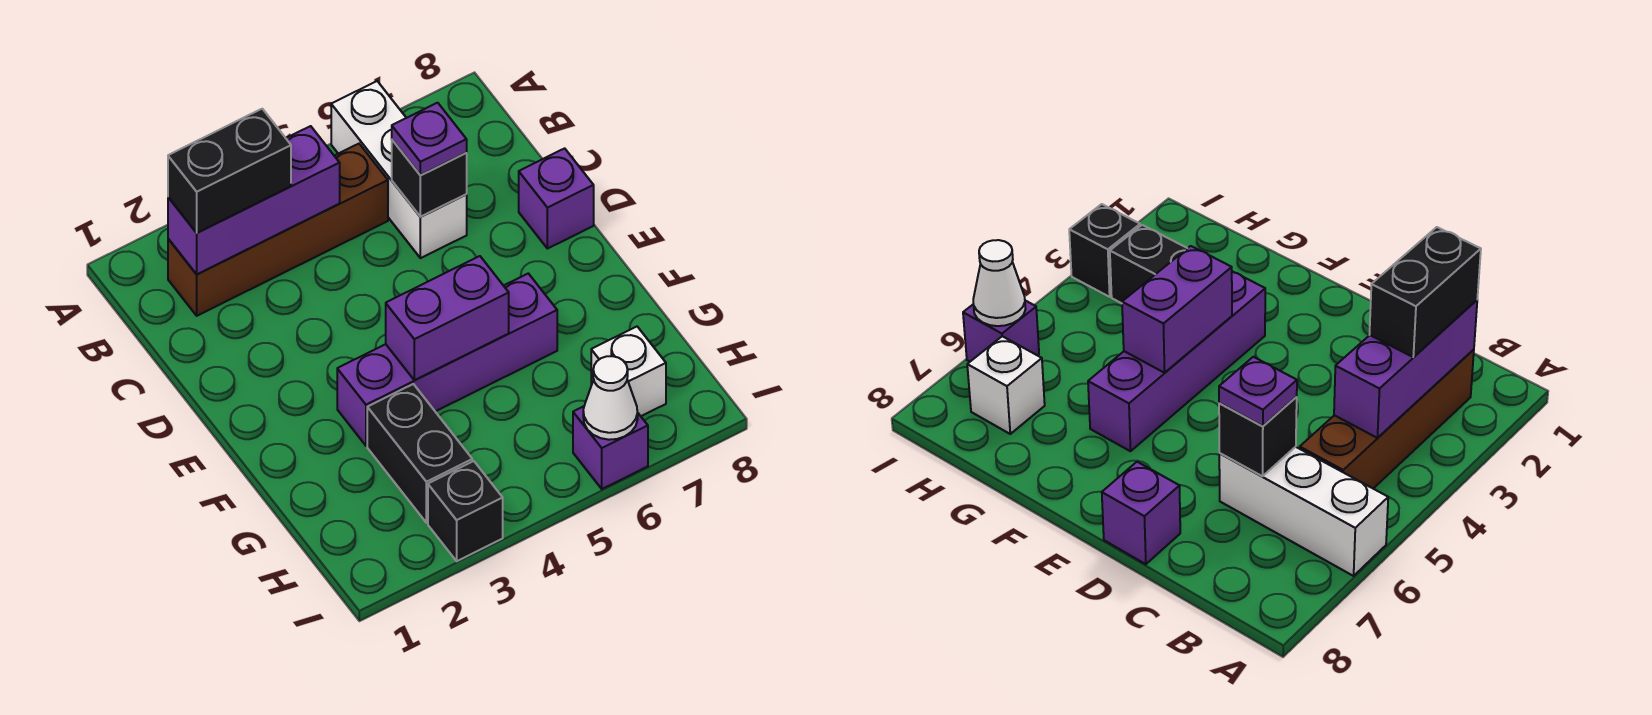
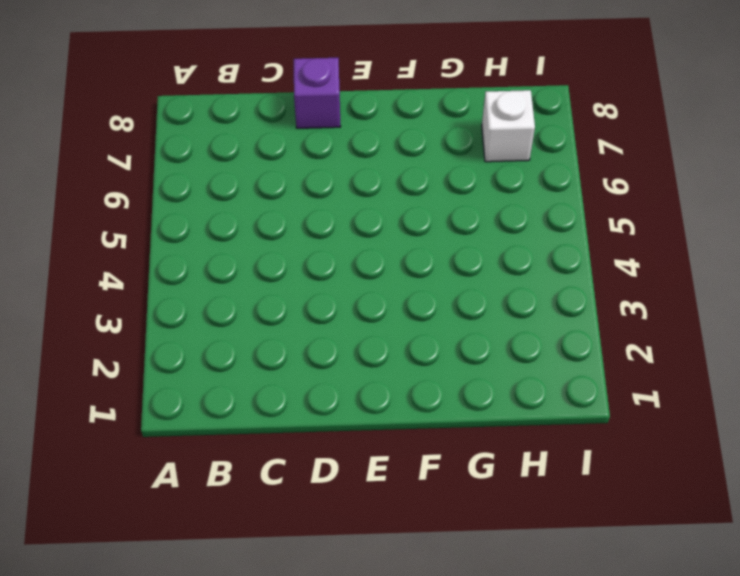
none -> white 1x3 brick [331,81,467,258]
none -> brown 1x4 brick [168,144,388,316]
none -> purple 1x4 brick [337,273,557,446]

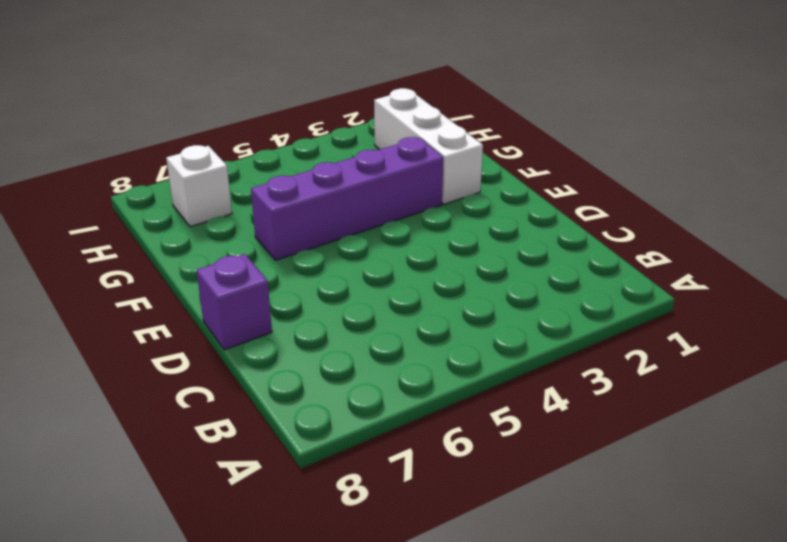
white 1x3 brick [374,88,483,204] -> white 1x3 brick moved to [331,81,467,258]
none -> brown 1x4 brick [168,144,388,316]
none -> black 1x2 brick [367,384,472,523]
none -> black 1x1 brick [428,461,503,561]

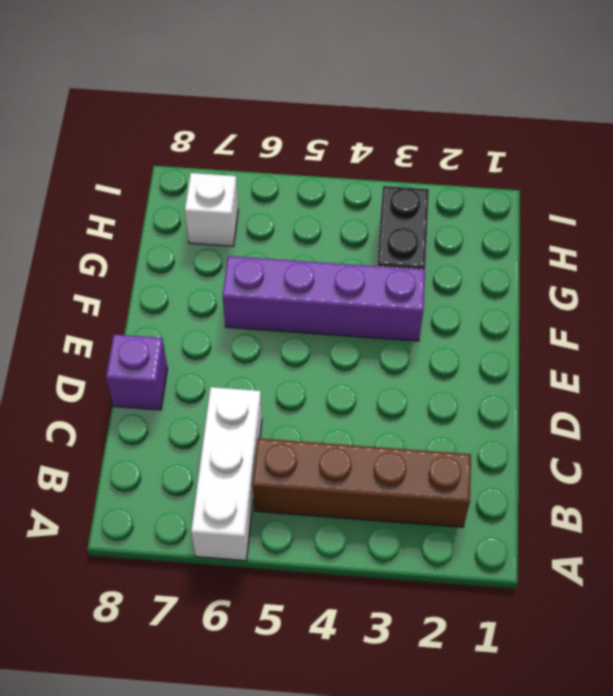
none -> black 1x1 brick [428,461,503,561]
none -> purple 1x1 brick [573,406,648,489]
none -> purple 1x3 brick [168,126,340,274]

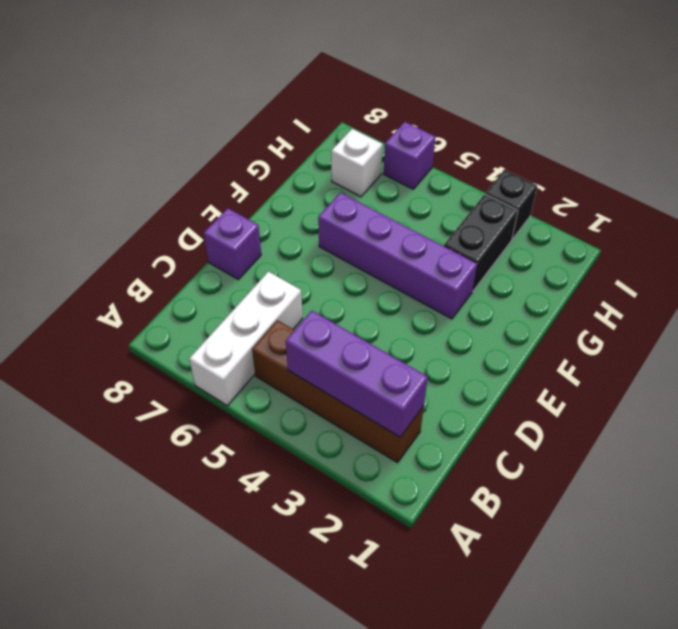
none -> black 1x1 brick [392,140,467,217]
none -> purple 1x2 brick [386,256,509,380]
none -> white 1x1 cone [583,356,638,440]

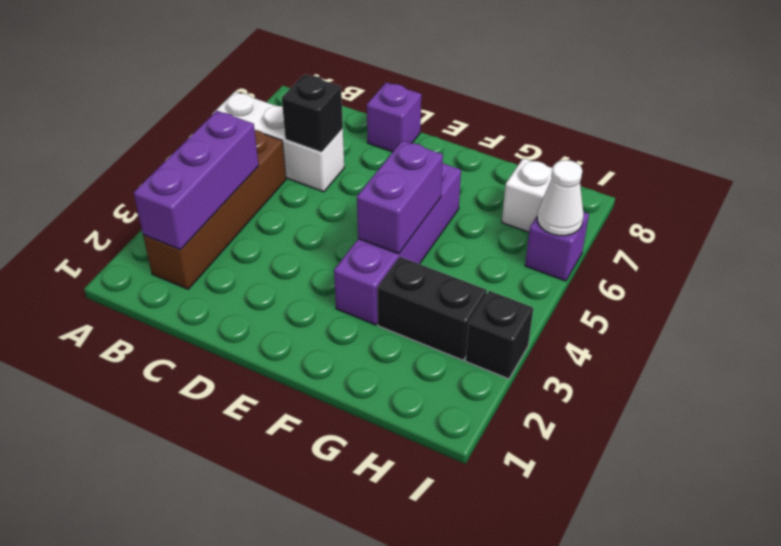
none -> black 1x2 brick [168,109,291,233]
none -> purple 1x1 plate [392,103,467,175]

